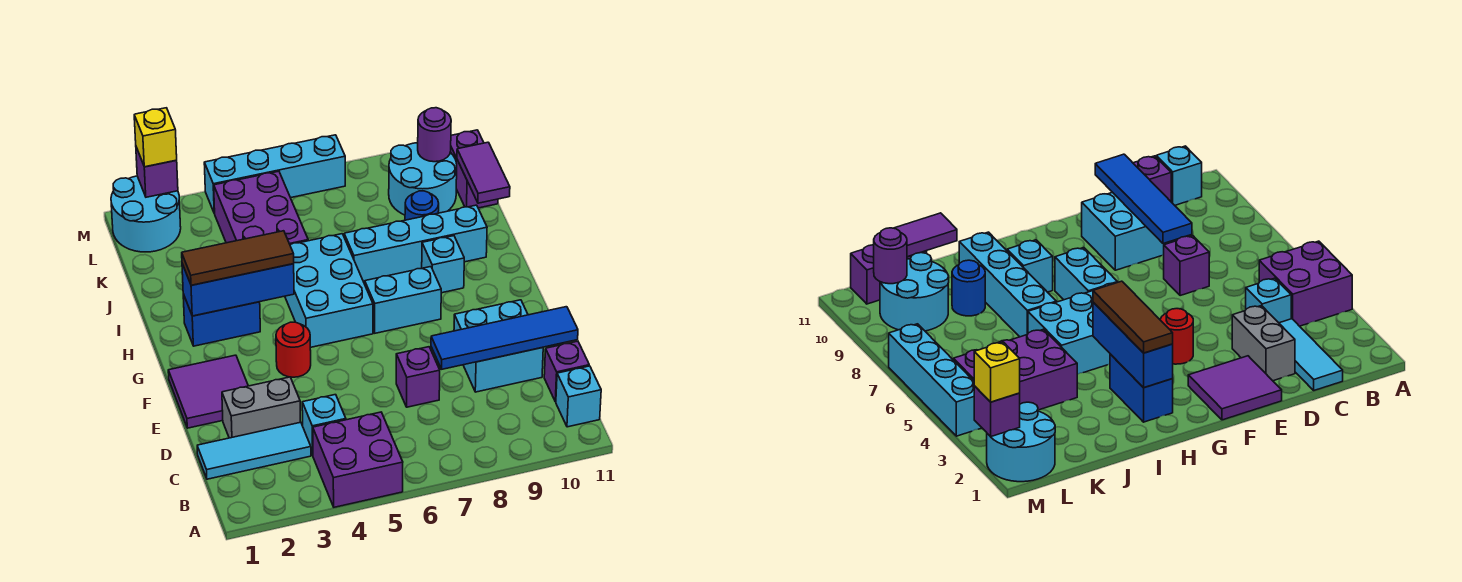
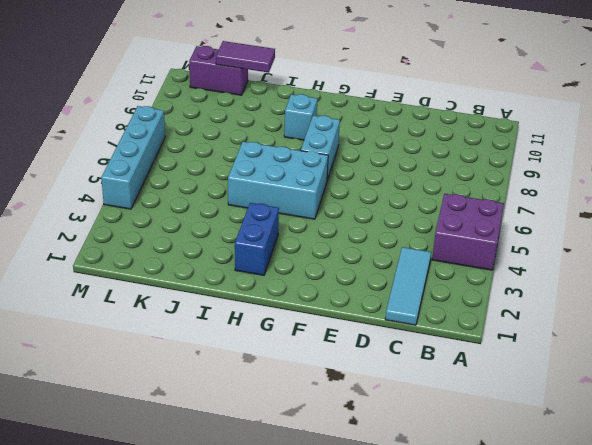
none -> cyan 1x1 brick [556,366,601,427]
none -> cyan 1x1 brick [302,395,346,455]
none -> purple 1x1 brick [544,341,589,402]

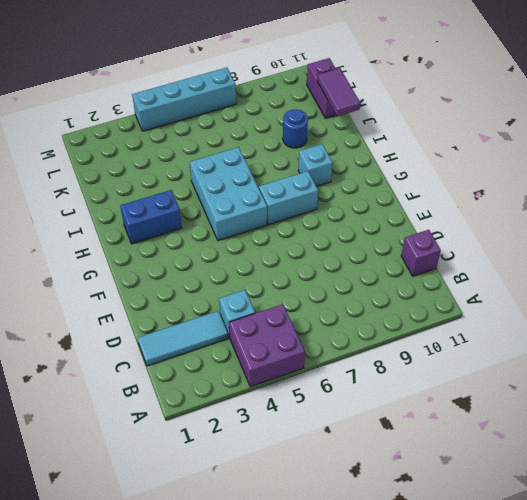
none -> cyan 1x1 brick [556,366,601,427]
none -> grey 1x2 brick [222,377,300,438]
none -> purple 1x1 brick [396,347,440,407]

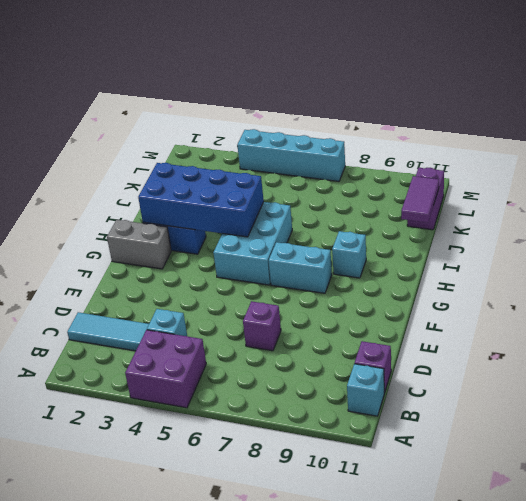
grey 1x2 brick [107,220,171,269] -> grey 1x2 brick moved to [222,377,300,438]
blue 2x4 brick [138,163,264,237] -> blue 1x3 brick [182,264,294,316]
none -> cyan 2x2 brick [454,300,543,392]
none -> purple 2x2 tile [168,355,248,428]
none -> red 1x1 round brick [276,322,311,377]

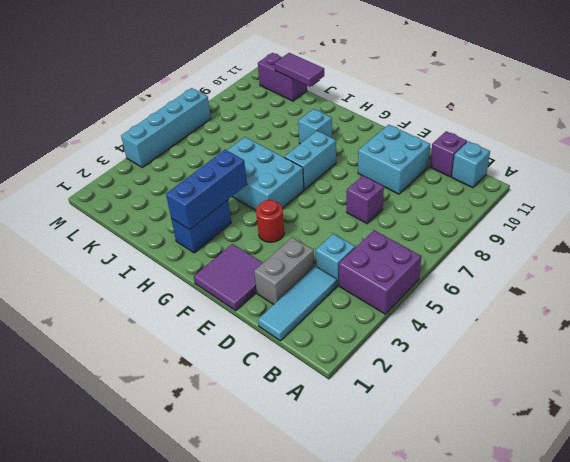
none -> cyan 1x4 brick [344,205,487,283]
none -> purple 2x3 brick [214,171,308,245]
none -> blue 1x1 round brick [405,191,439,220]

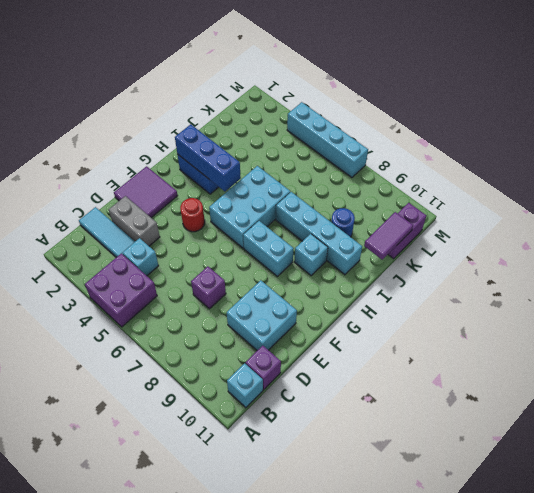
none -> purple 2x3 brick [214,171,308,245]
none -> cyan 2x2 round brick [389,143,457,215]
none -> cyan 2x2 round brick [111,176,181,252]

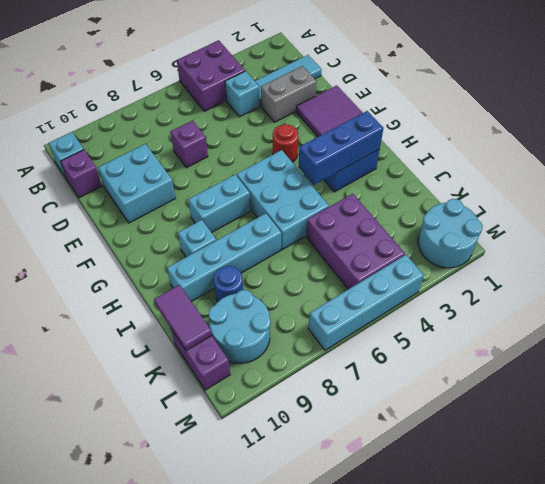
none -> blue 1x4 tile [431,307,578,369]
none -> purple 1x1 round brick [418,108,451,162]
none -> purple 1x1 brick [136,147,178,197]

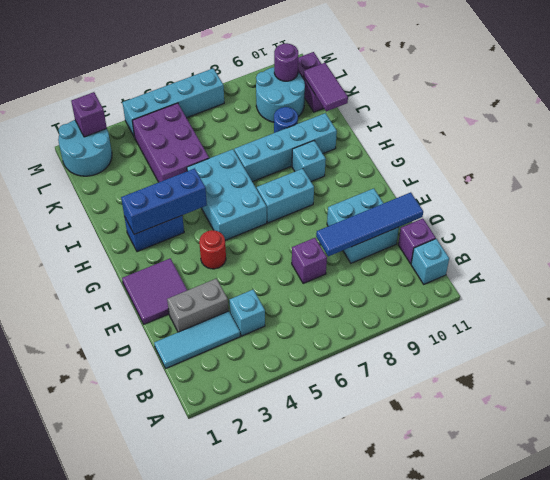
none -> purple 2x2 brick [313,412,403,507]
none -> brown 1x3 tile [182,231,294,285]
none -> yellow 1x1 brick [134,108,177,167]

